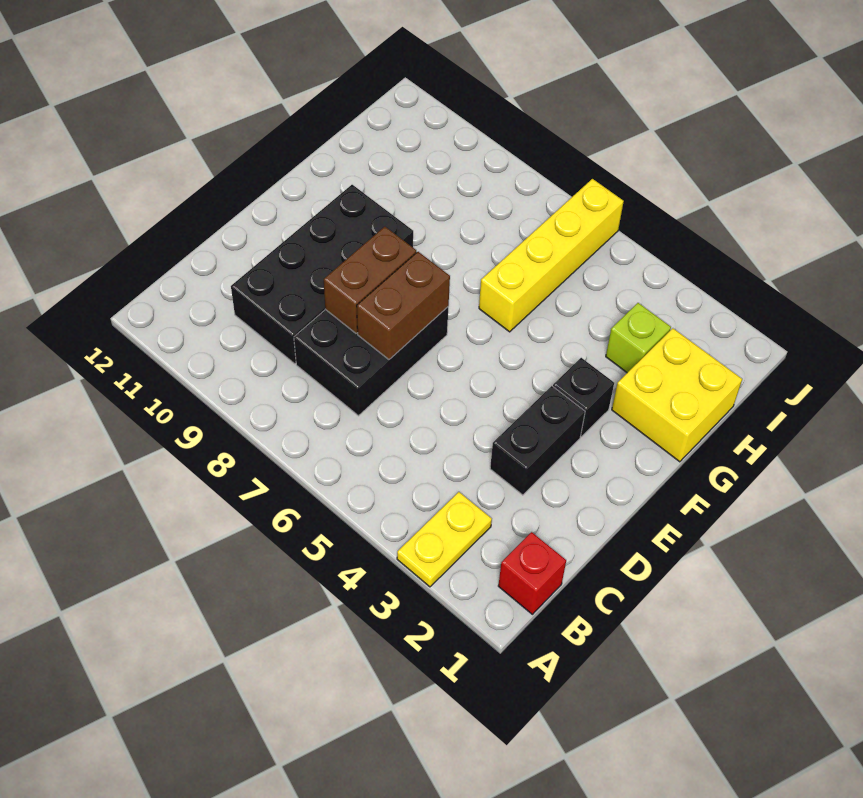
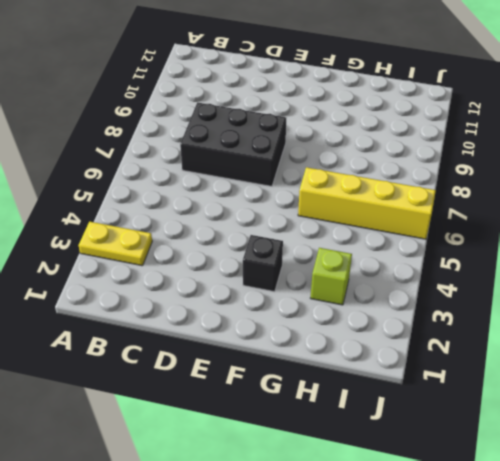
none -> red 1x1 brick [498,532,566,614]
none -> black 2x4 brick [231,185,413,364]

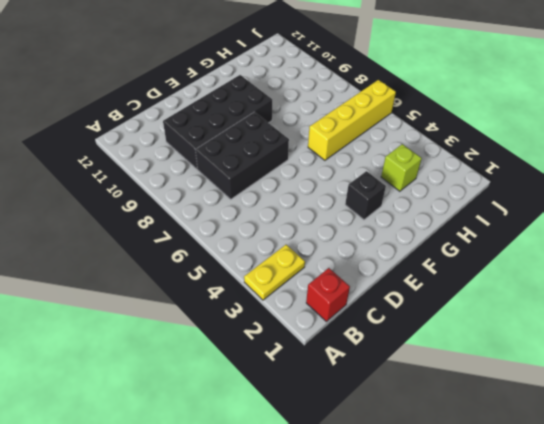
none -> black 1x2 brick [490,386,585,495]
none -> yellow 2x2 brick [612,328,742,462]

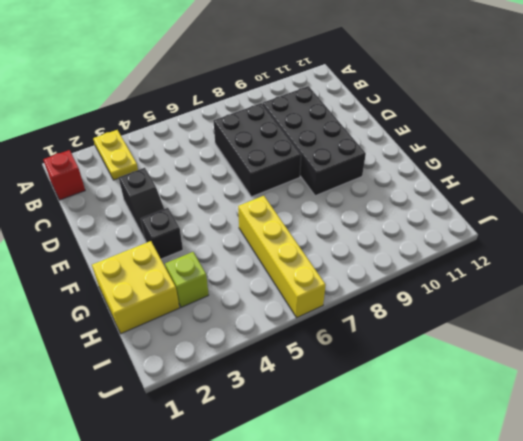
black 1x2 slope [119,168,164,239] -> black 1x2 brick [490,386,585,495]
none -> brown 1x2 brick [357,252,450,359]
none -> brown 1x2 brick [324,227,416,333]

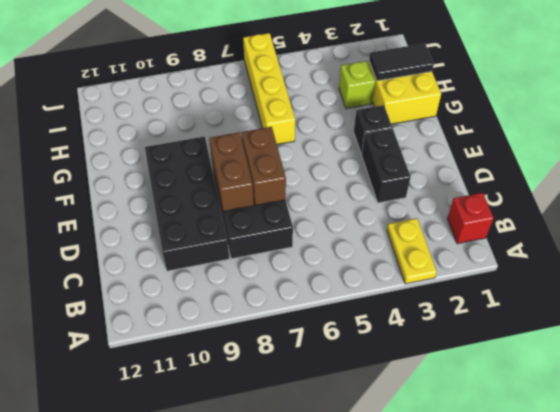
black 1x2 tile [369,43,434,81] -> none

